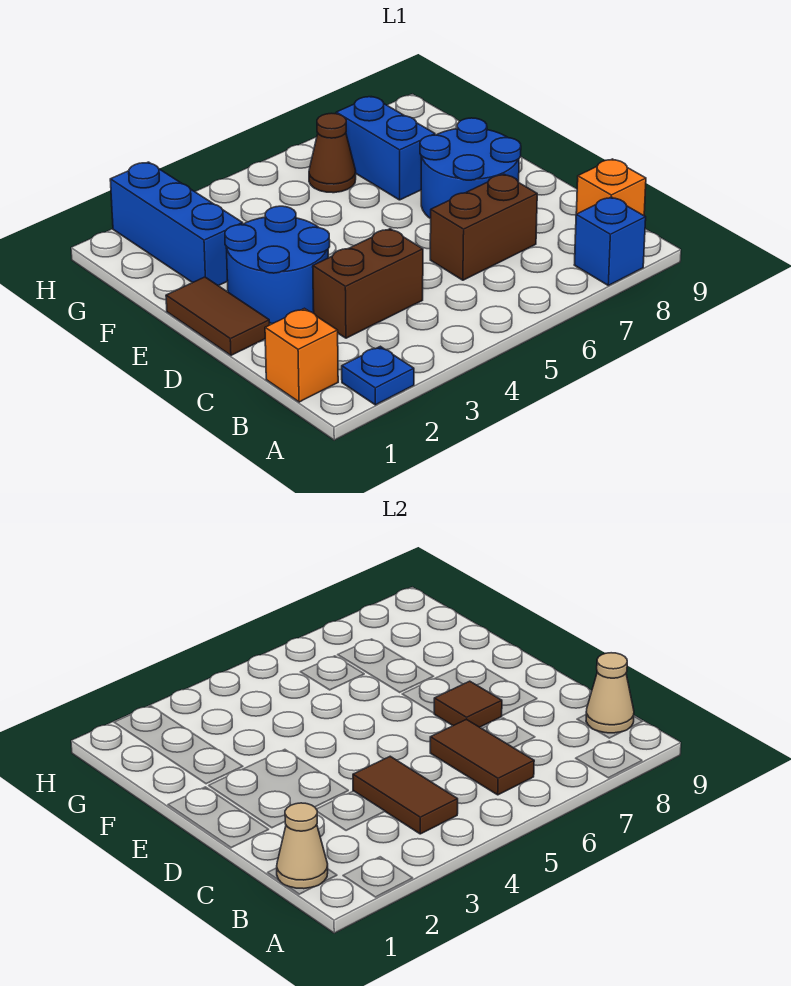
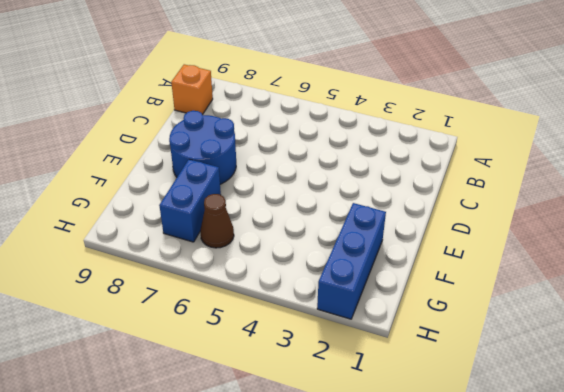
none -> blue 1x1 plate [342,346,414,405]
none -> blue 1x1 brick [574,197,646,285]
none -> orange 1x1 brick [265,308,338,402]

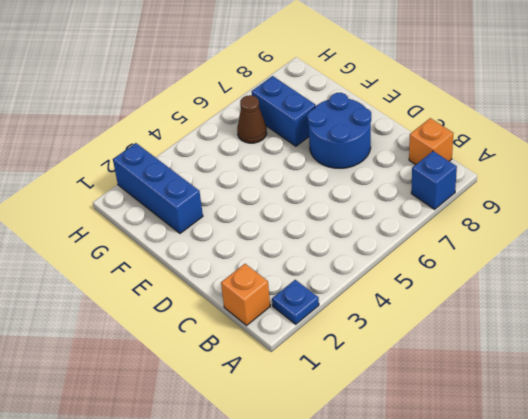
none -> brown 1x2 brick [313,229,423,338]
none -> brown 1x2 brick [430,174,537,280]
none -> brown 1x2 tile [166,277,270,355]

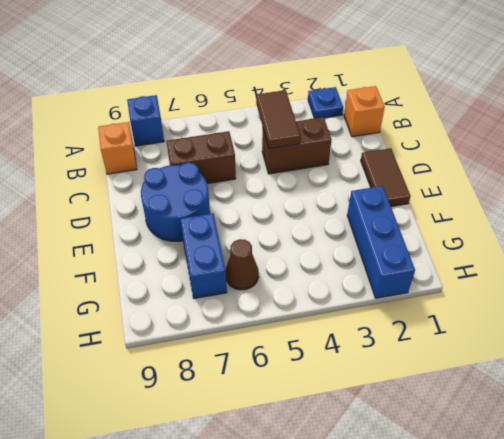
none -> blue 2x2 round brick [225,206,330,324]
none -> tan 1x1 cone [277,803,328,889]
none -> brown 1x2 tile [430,719,534,795]

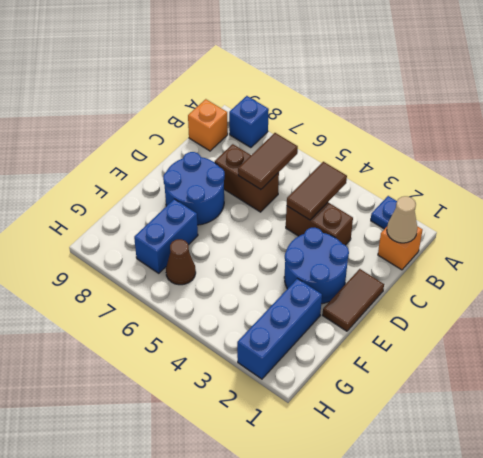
none -> tan 1x1 cone [586,653,634,733]
none -> brown 1x1 tile [434,681,502,727]

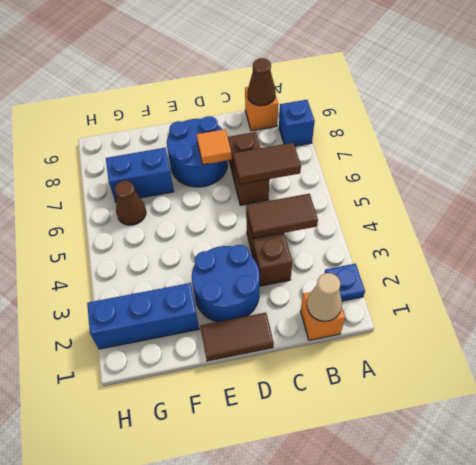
brown 1x1 cone [248,58,276,106] -> tan 1x1 cone [586,653,634,733]
orange 1x1 tile [197,129,232,165] -> brown 1x1 tile [434,681,502,727]

